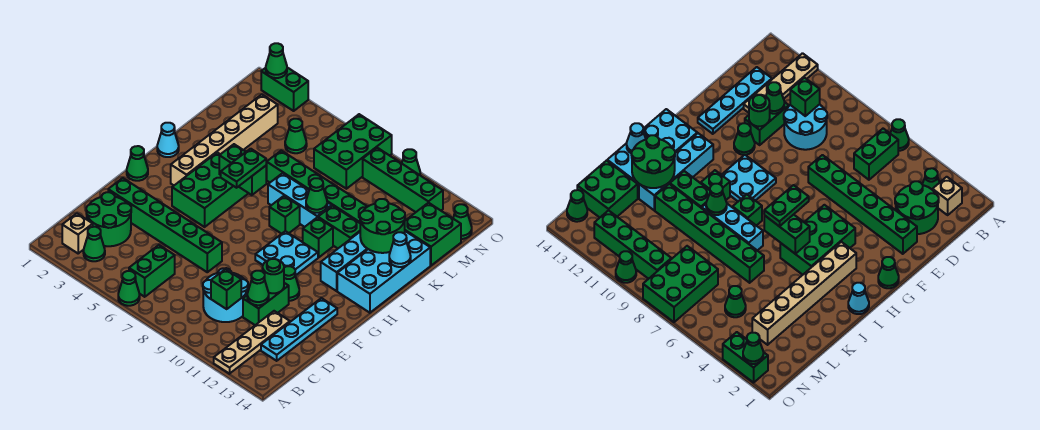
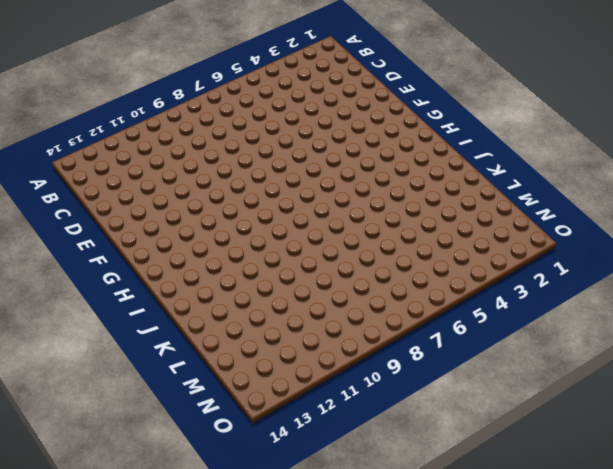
none -> green 1x1 cone [118,271,140,306]
none -> tan 1x4 plate [214,311,290,374]
none -> tan 1x1 brick [62,214,93,253]
none -> green 1x1 cone [83,227,105,261]

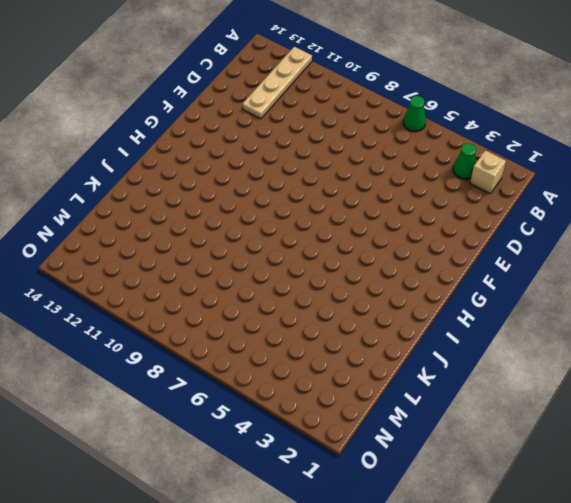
none -> green 1x2 brick [129,245,175,297]
none -> green 2x2 round brick [86,192,131,246]
none -> cyan 2x2 round brick [203,268,248,322]
none -> cyan 1x4 plate [261,298,337,361]

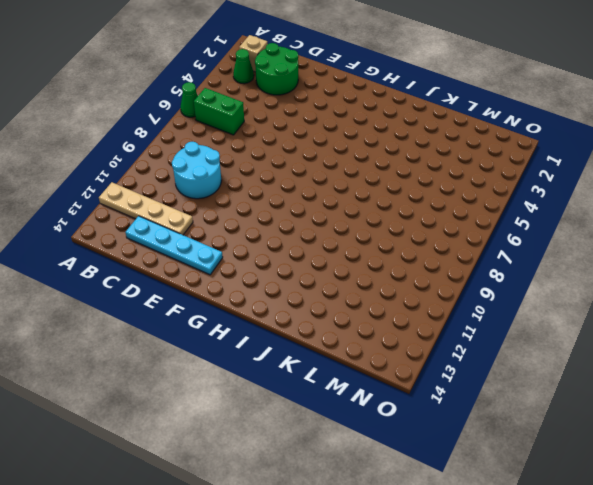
none -> green 1x2 brick [243,283,289,325]
none -> green 1x6 brick [108,178,222,272]
none -> green 1x1 cone [284,266,299,301]
none -> green 1x1 cone [127,146,148,181]

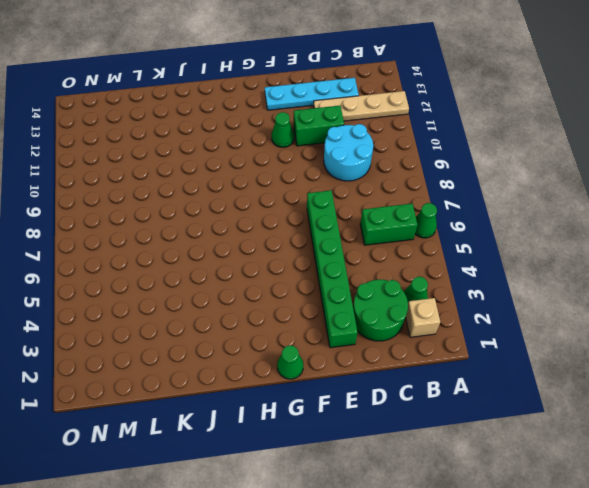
none -> green 2x3 brick [172,152,248,227]
none -> cyan 2x2 plate [255,231,318,276]
none -> tan 1x6 brick [171,95,278,185]
none -> cyan 1x4 brick [321,232,368,291]

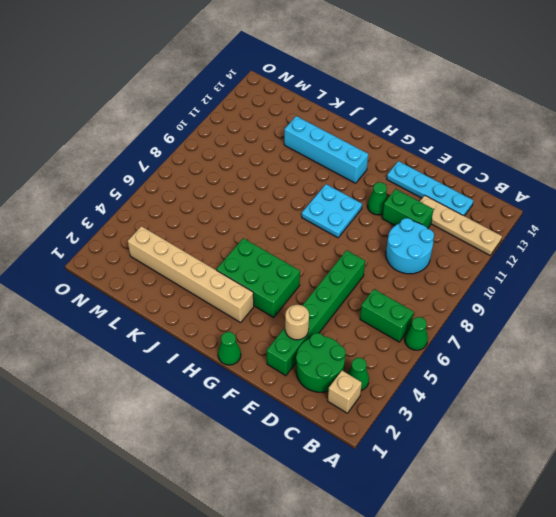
tan 1x1 round brick [285,305,309,340] -> none
none -> cyan 2x4 brick [337,231,430,313]
none -> cyan 1x1 cone [157,123,179,157]
none -> green 1x1 brick [269,196,300,234]
none -> green 1x1 brick [303,217,333,258]

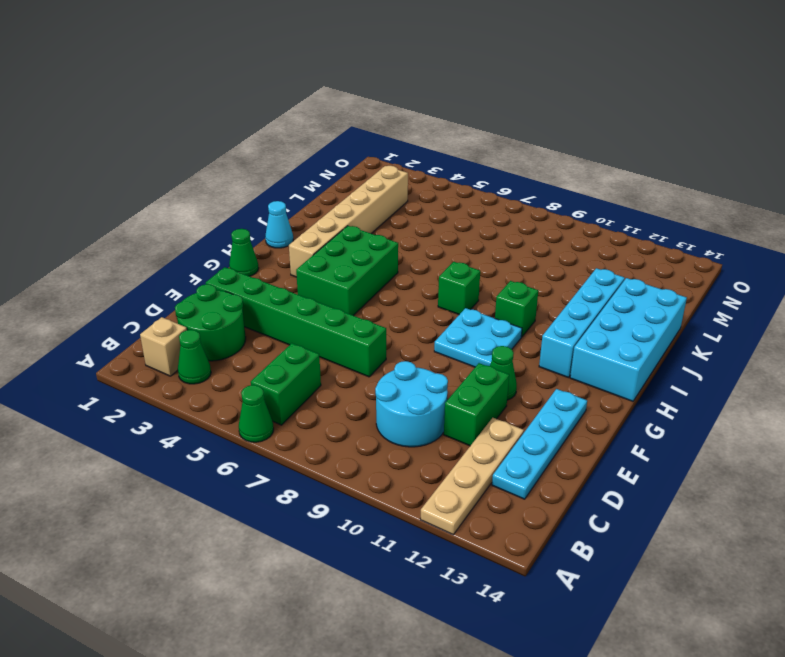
none -> cyan 1x3 brick [268,173,332,227]
none -> green 1x2 brick [318,206,360,248]
none -> green 1x6 brick [266,151,368,223]
none -> green 2x2 brick [405,203,461,265]

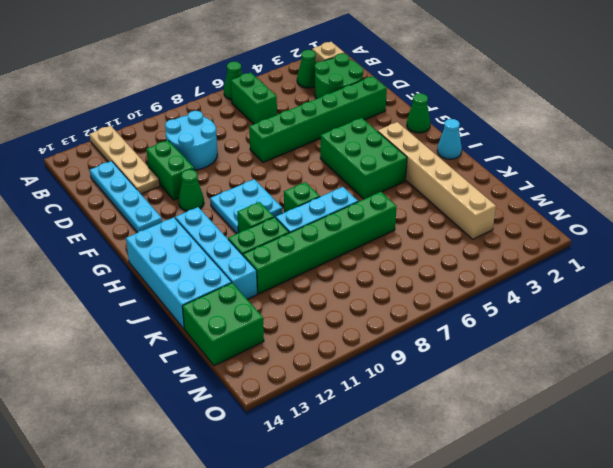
none -> green 1x1 cone [285,119,307,153]
none -> green 2x3 brick [314,114,392,189]
none -> green 1x4 brick [363,148,443,212]
none -> green 1x1 cone [453,204,472,239]

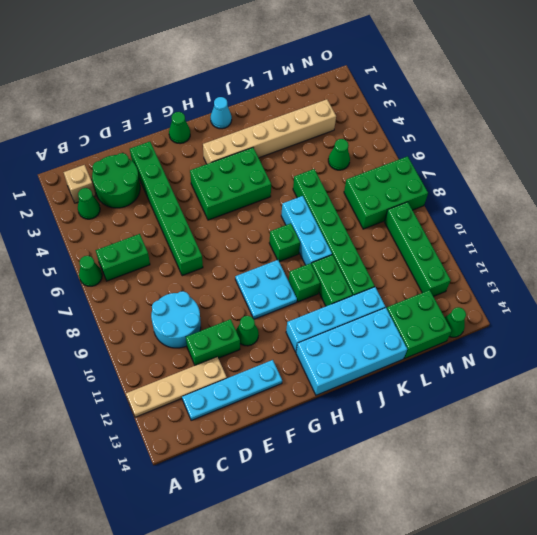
none -> green 1x2 brick [261,68,308,111]
none -> green 1x1 cone [402,149,420,175]
none -> green 1x1 brick [211,269,241,309]
none -> green 1x1 cone [247,271,269,305]

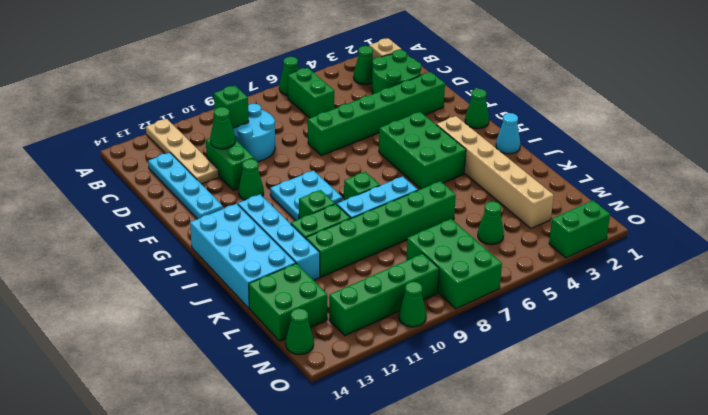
none -> green 1x1 round brick [263,259,284,293]
none -> green 1x2 brick [219,144,266,195]
none -> green 1x1 cone [306,178,327,213]
none -> green 2x2 round brick [360,199,405,253]

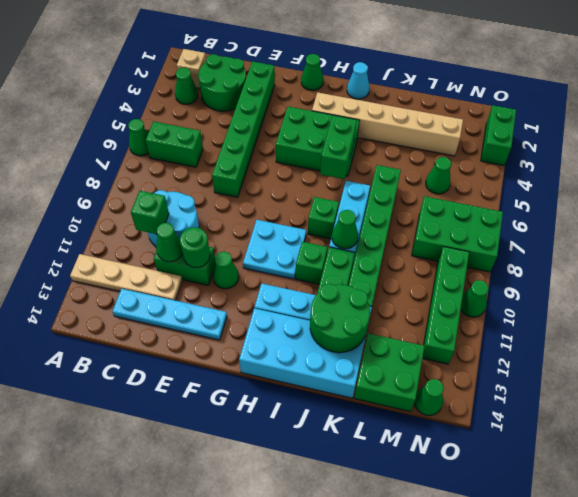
none -> cyan 1x1 cone [389,232,411,267]
none -> green 1x1 cone [266,43,287,78]
none -> green 1x2 plate [221,149,267,188]

